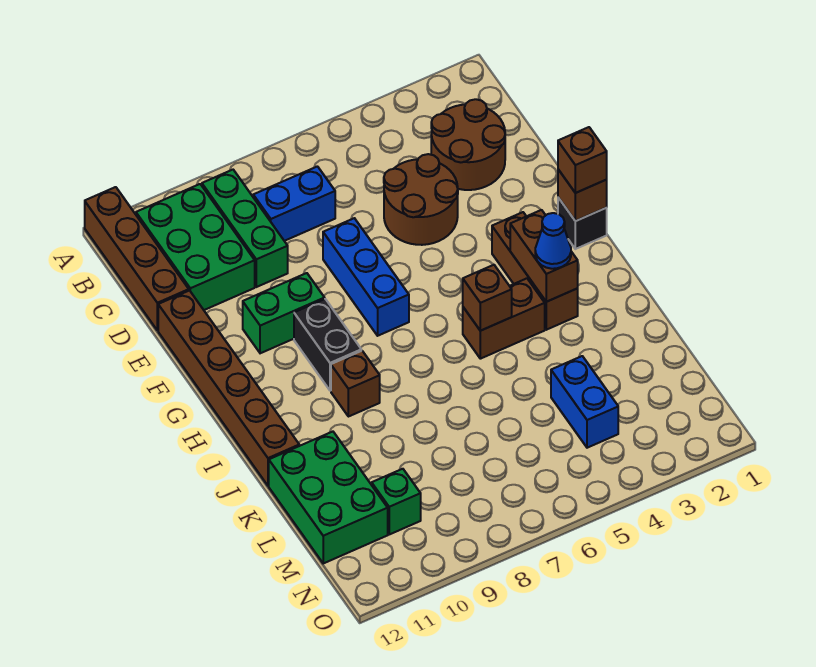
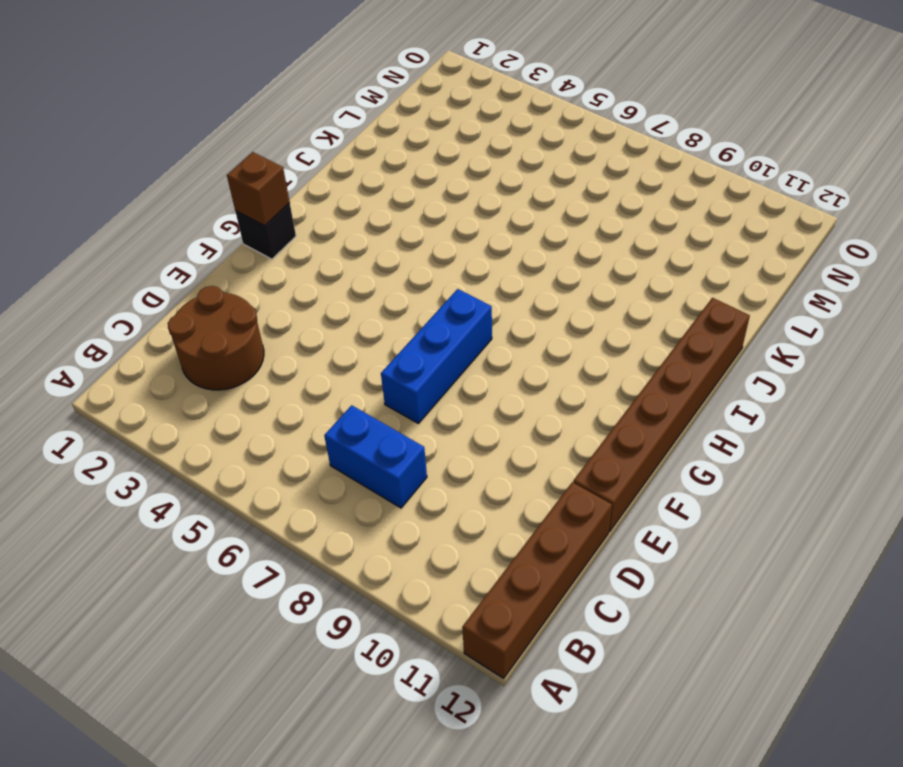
none -> green 1x3 brick [202,170,288,287]
none -> green 2x3 brick [136,184,255,310]
none -> brown 2x2 round brick [384,154,458,245]

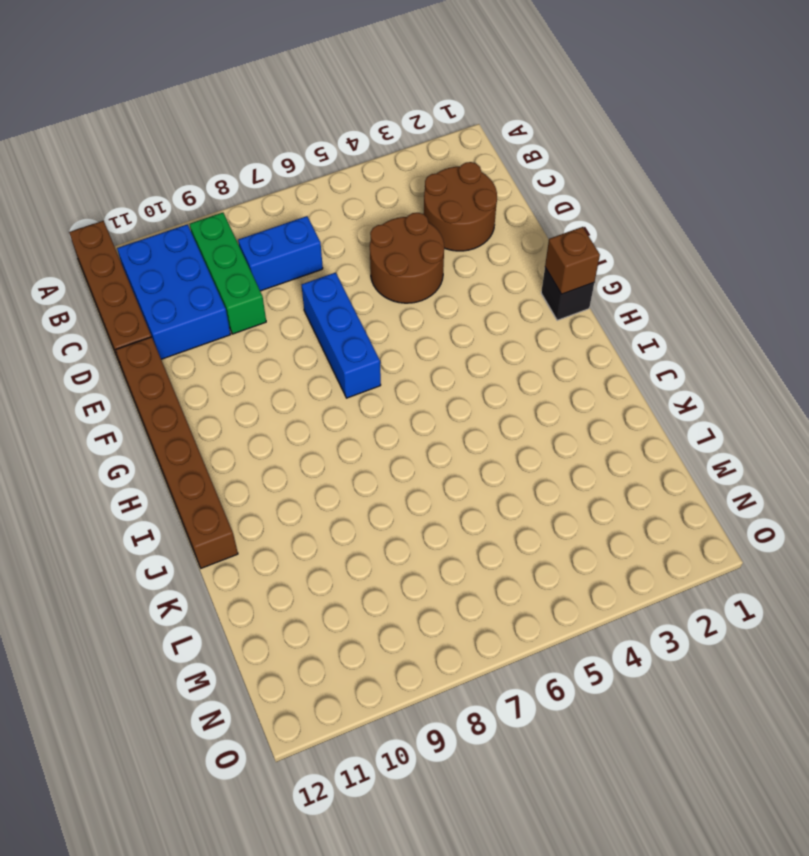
blue 2x3 brick [117,224,231,359] -> green 2x3 brick [136,184,255,310]
none -> green 1x2 brick [243,273,325,353]
none -> brown 1x3 brick [492,212,578,330]
none -> black 1x2 brick [294,299,361,391]

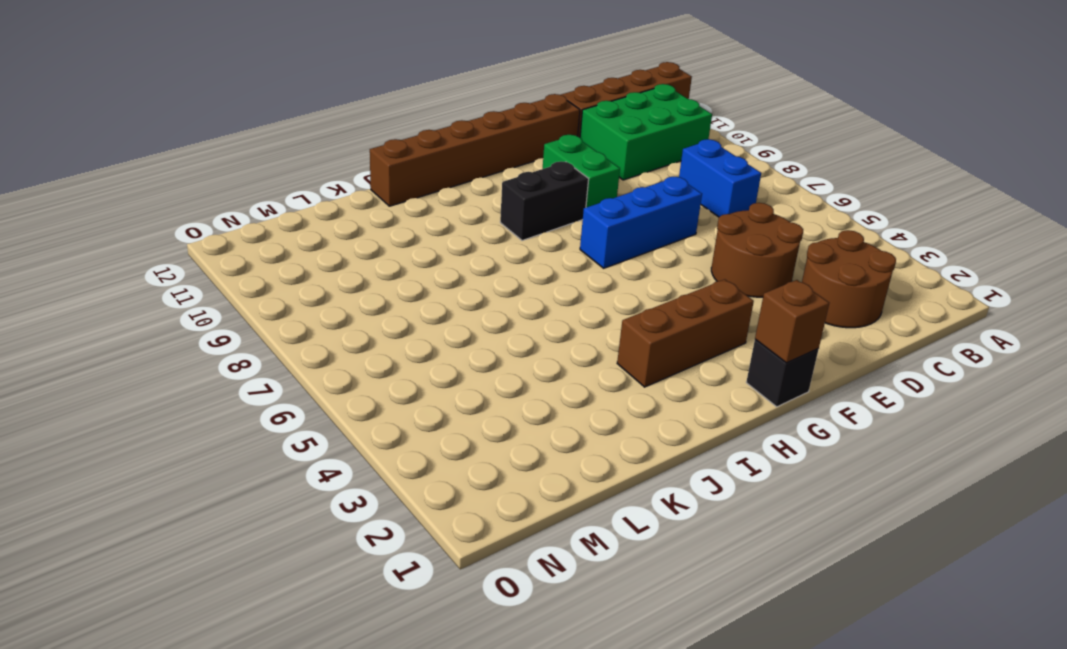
none -> green 1x3 brick [202,170,288,287]
none -> brown 1x2 brick [463,278,545,359]
none -> brown 1x1 brick [331,351,380,417]

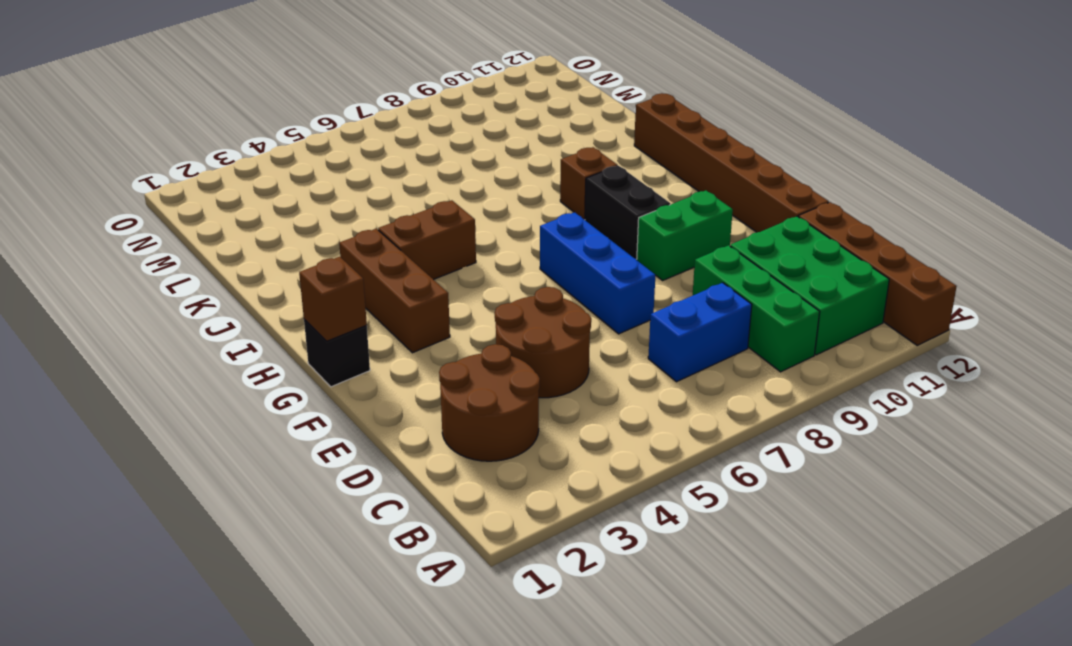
none -> green 2x3 brick [269,432,388,563]
none -> blue 1x2 brick [551,356,618,448]
none -> green 1x1 brick [372,469,421,534]

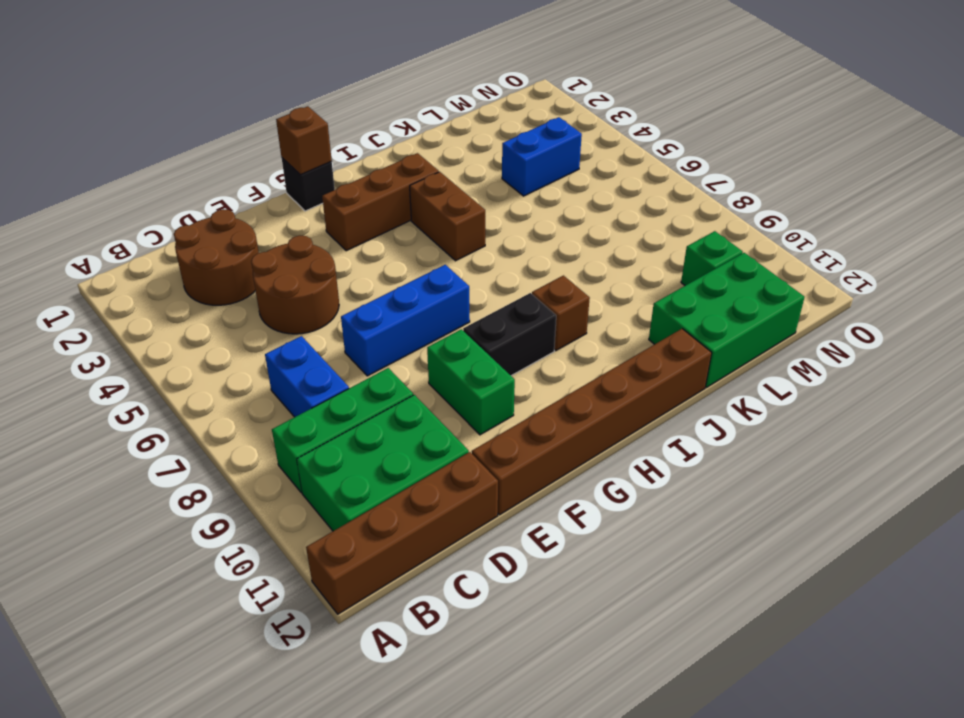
none -> brown 1x2 brick [510,210,578,302]
none -> brown 1x1 brick [463,265,512,331]
none -> brown 1x1 brick [558,127,607,193]

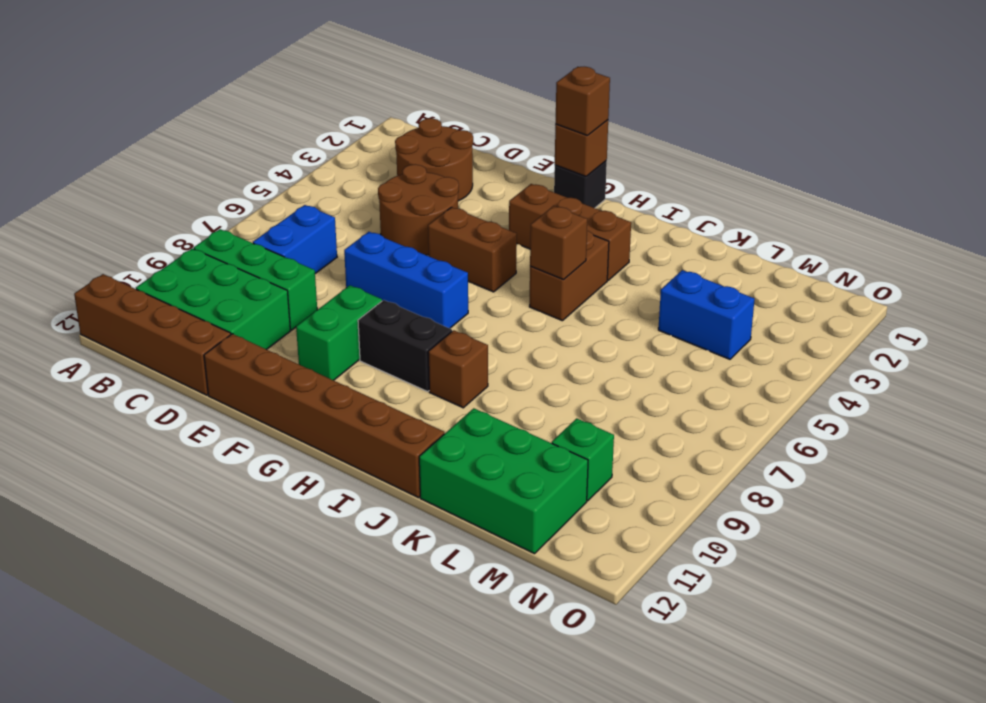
brown 1x2 brick [428,207,517,292] -> brown 1x2 brick moved to [510,210,578,302]
none -> blue 1x1 cone [535,213,571,269]

